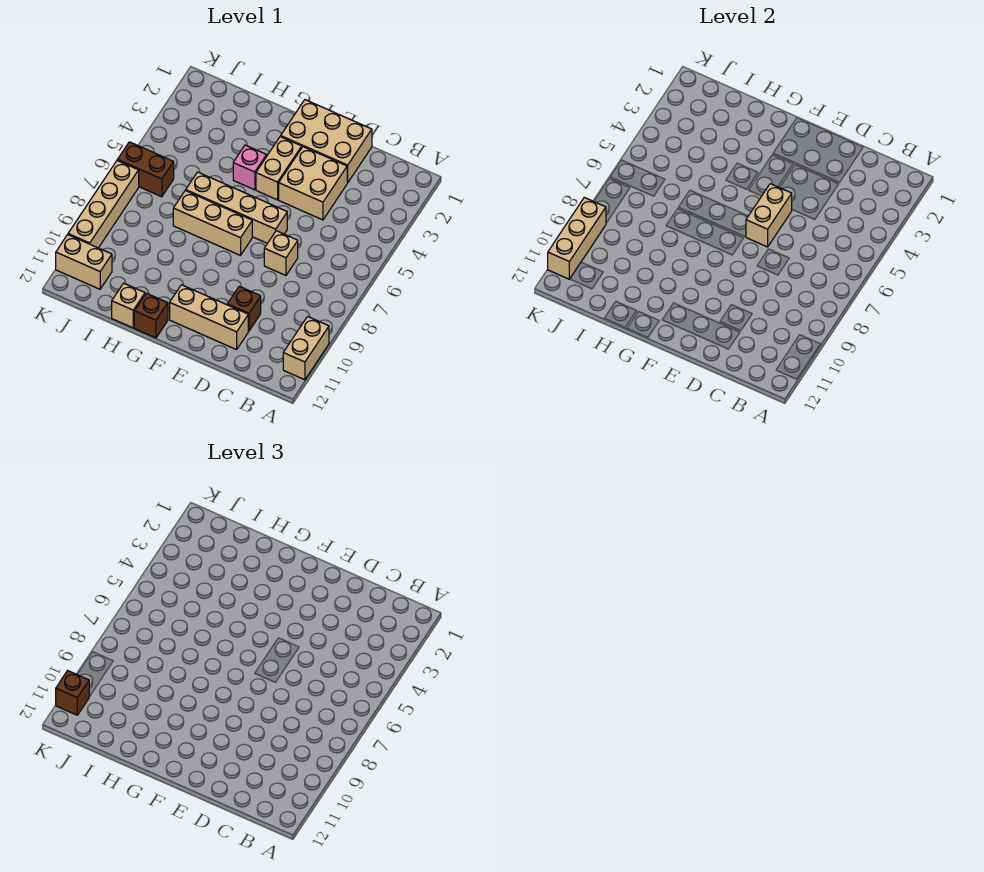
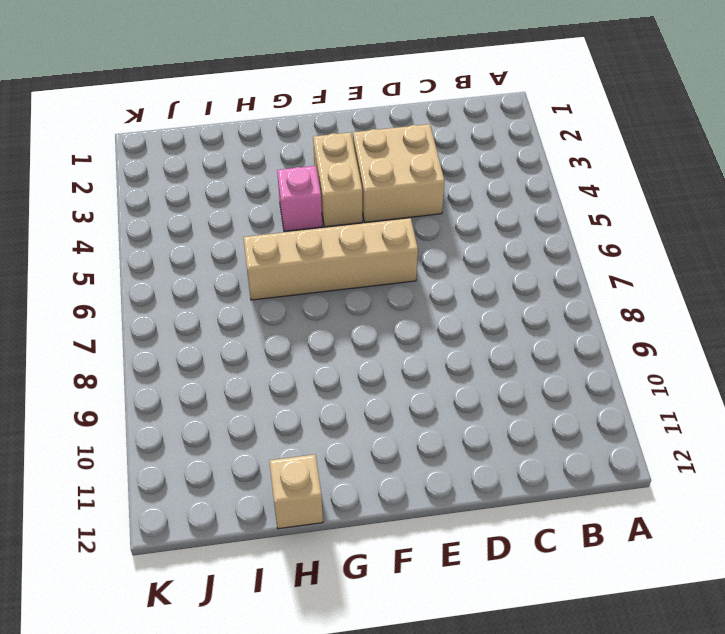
none -> tan 1x2 brick [283,317,329,380]
none -> tan 2x3 brick [281,100,372,183]
none -> tan 1x1 brick [264,231,298,275]

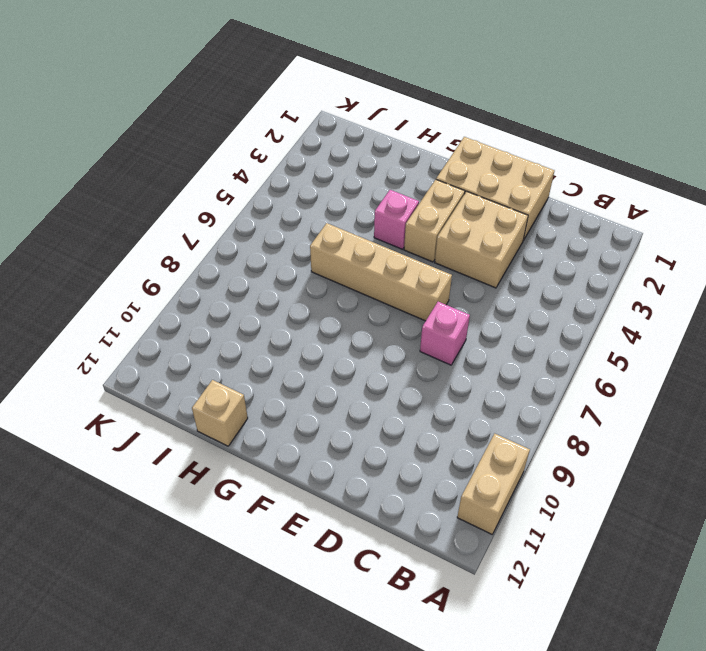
pink 1x1 brick [420,302,470,365] -> tan 1x1 brick [264,231,298,275]
none -> brown 1x1 brick [227,286,261,331]
none -> tan 1x3 brick [170,285,248,350]
none -> tan 1x3 brick [173,190,252,255]

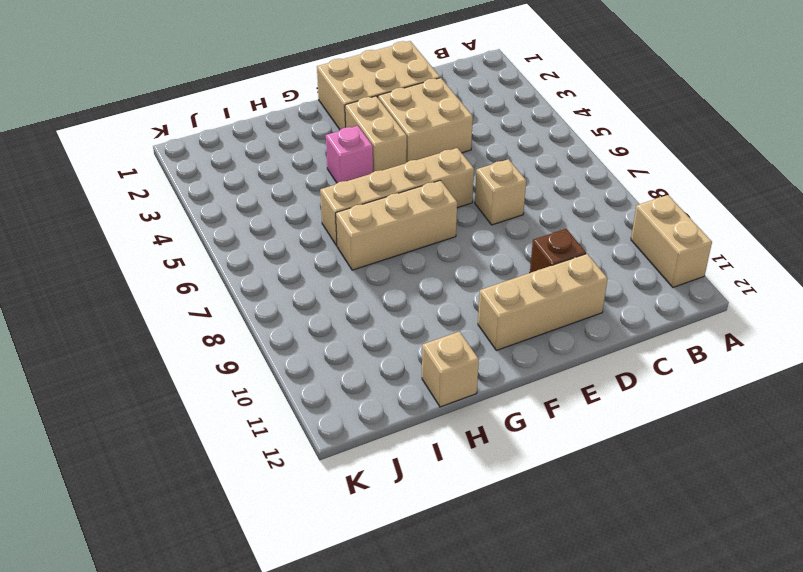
none -> brown 1x1 brick [134,293,168,338]
none -> brown 1x2 brick [117,142,174,197]
none -> tan 1x2 brick [56,235,112,289]

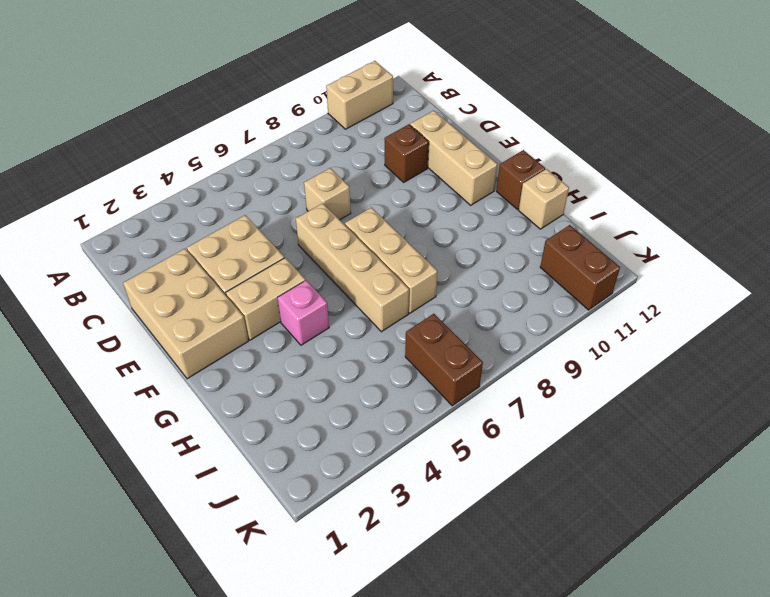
brown 1x2 brick [540,225,620,310] -> tan 1x2 brick [56,235,112,289]
none -> tan 1x4 brick [68,161,139,248]
none -> tan 1x2 brick [746,184,792,247]
none -> tan 1x3 brick [548,198,606,279]

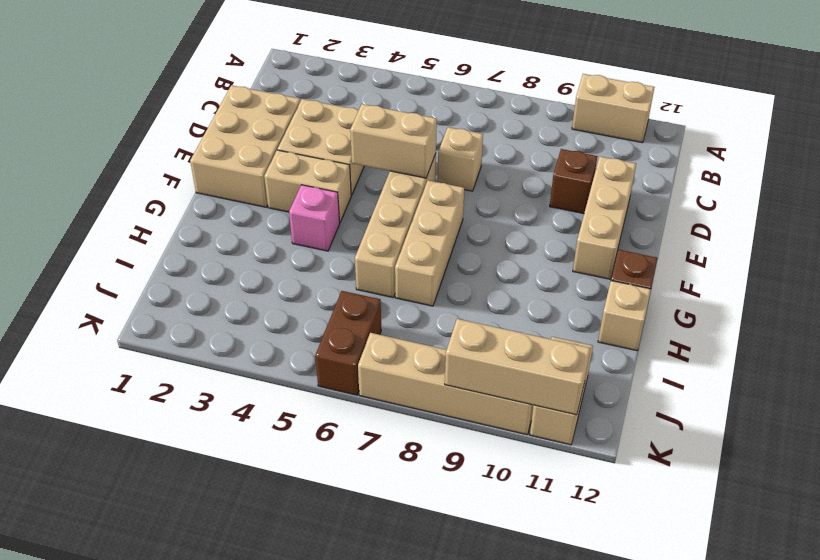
none -> brown 1x1 brick [56,671,89,715]

